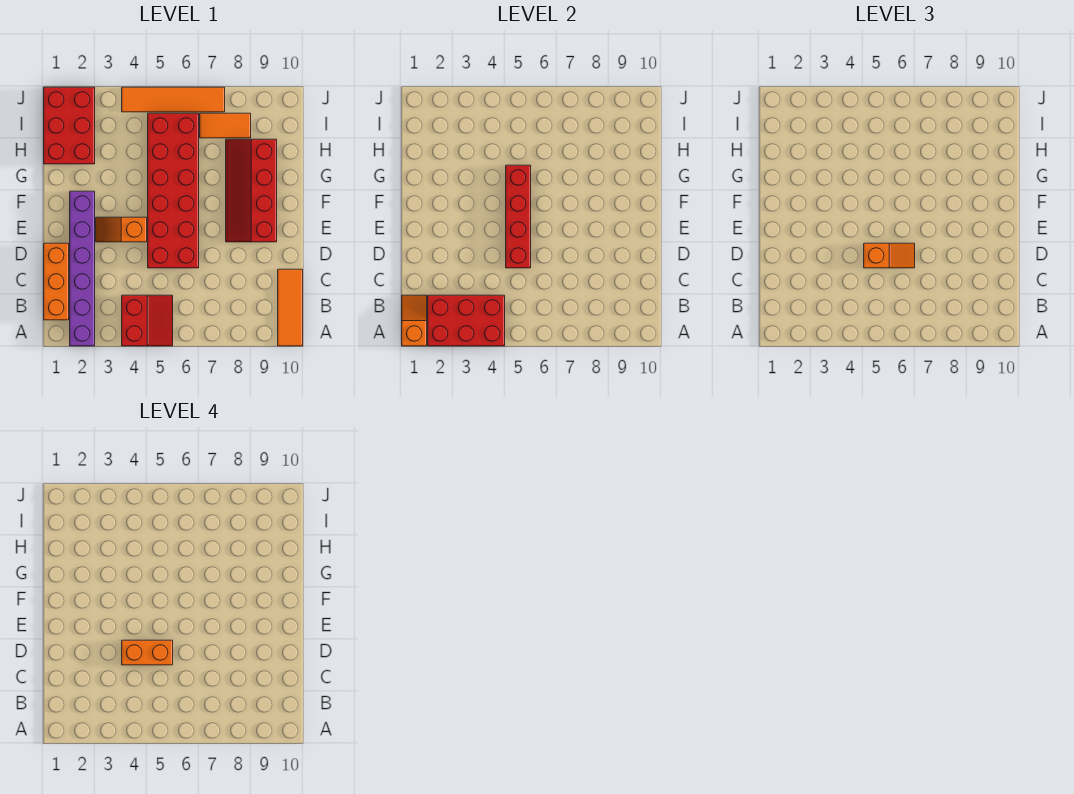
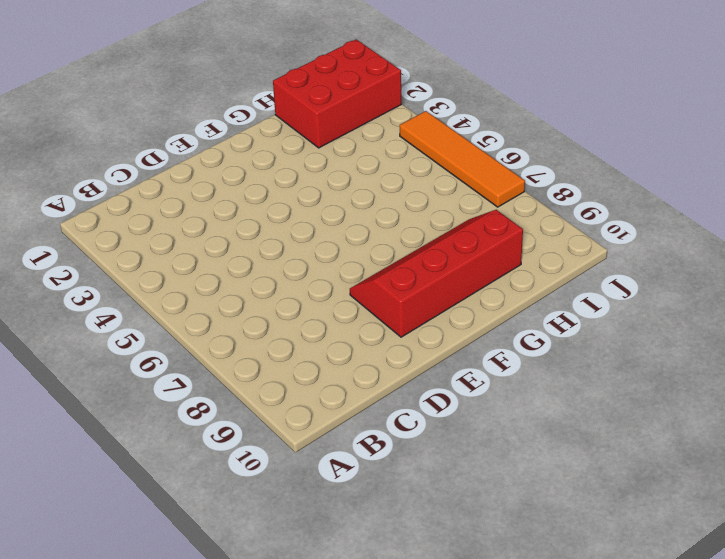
none -> purple 1x6 brick [70,191,95,346]
none -> red 2x2 slope [122,295,173,346]
none -> orange 1x3 tile [278,269,303,346]

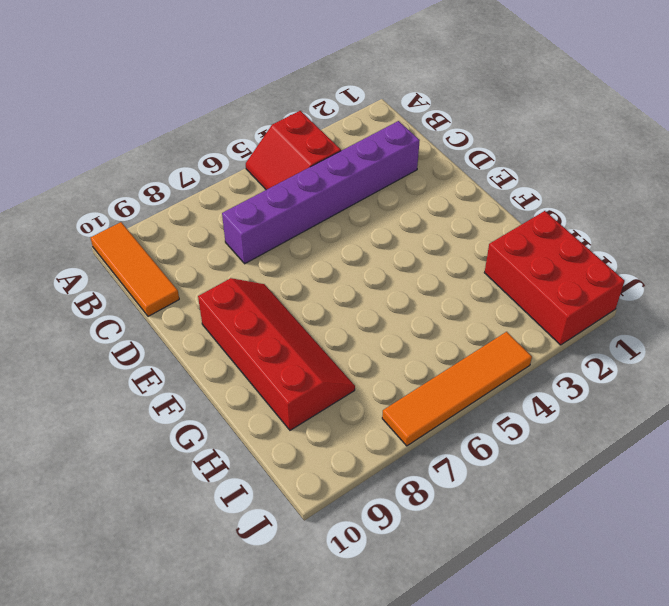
purple 1x6 brick [222,121,420,264] -> purple 1x6 brick turned to [70,191,95,346]
none -> orange 1x3 brick [44,243,69,320]
none -> red 2x6 brick [148,113,199,268]
none -> orange 1x2 slope [96,217,147,242]

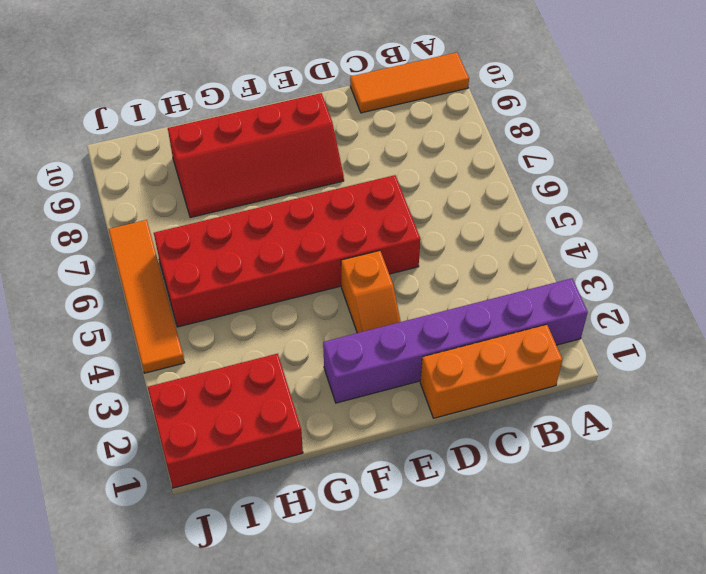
none -> red 2x2 slope [122,295,173,346]
none -> orange 1x2 tile [200,113,251,138]
none -> orange 1x2 slope [402,295,427,346]

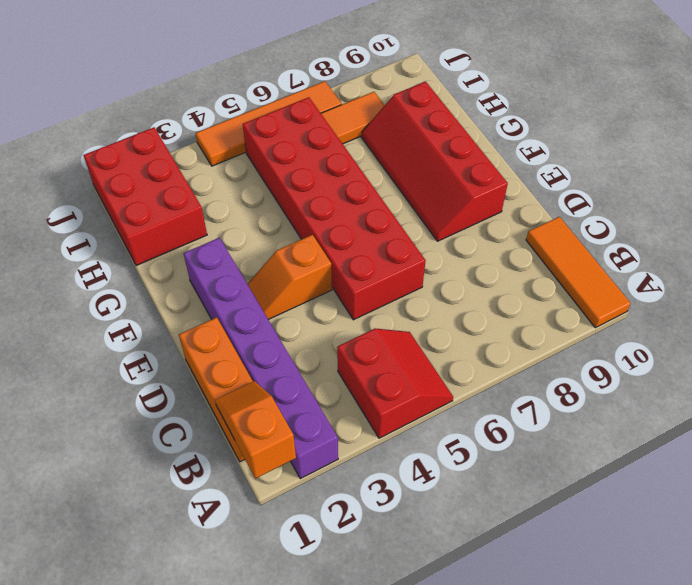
none -> red 2x3 brick [428,295,505,346]
none -> red 1x4 brick [506,165,531,268]
none -> orange 1x2 slope [864,243,915,268]

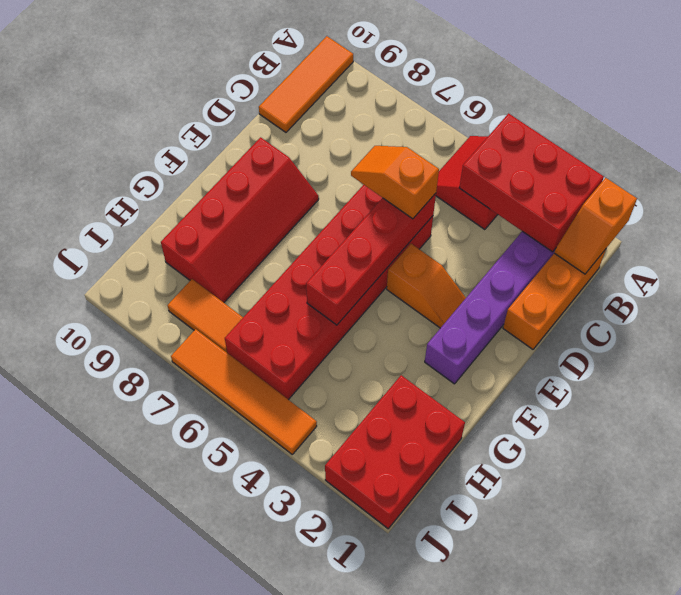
none -> orange 1x2 brick [122,640,173,665]

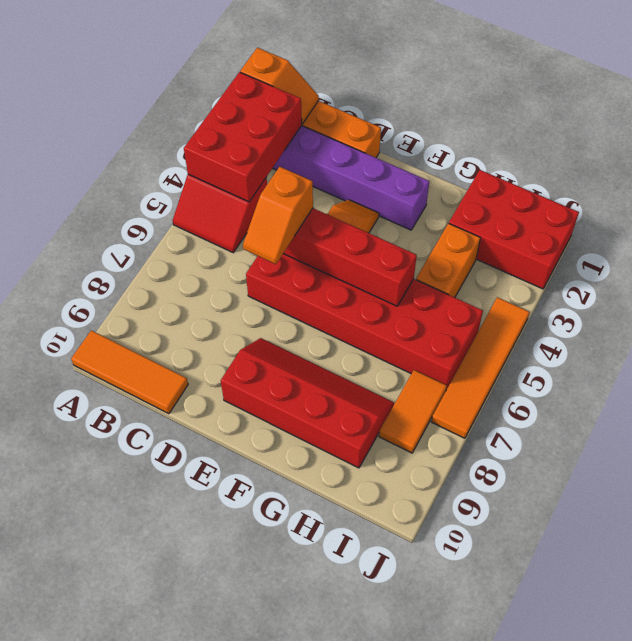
orange 1x2 brick [416,223,480,297] -> orange 1x2 brick moved to [122,640,173,665]

